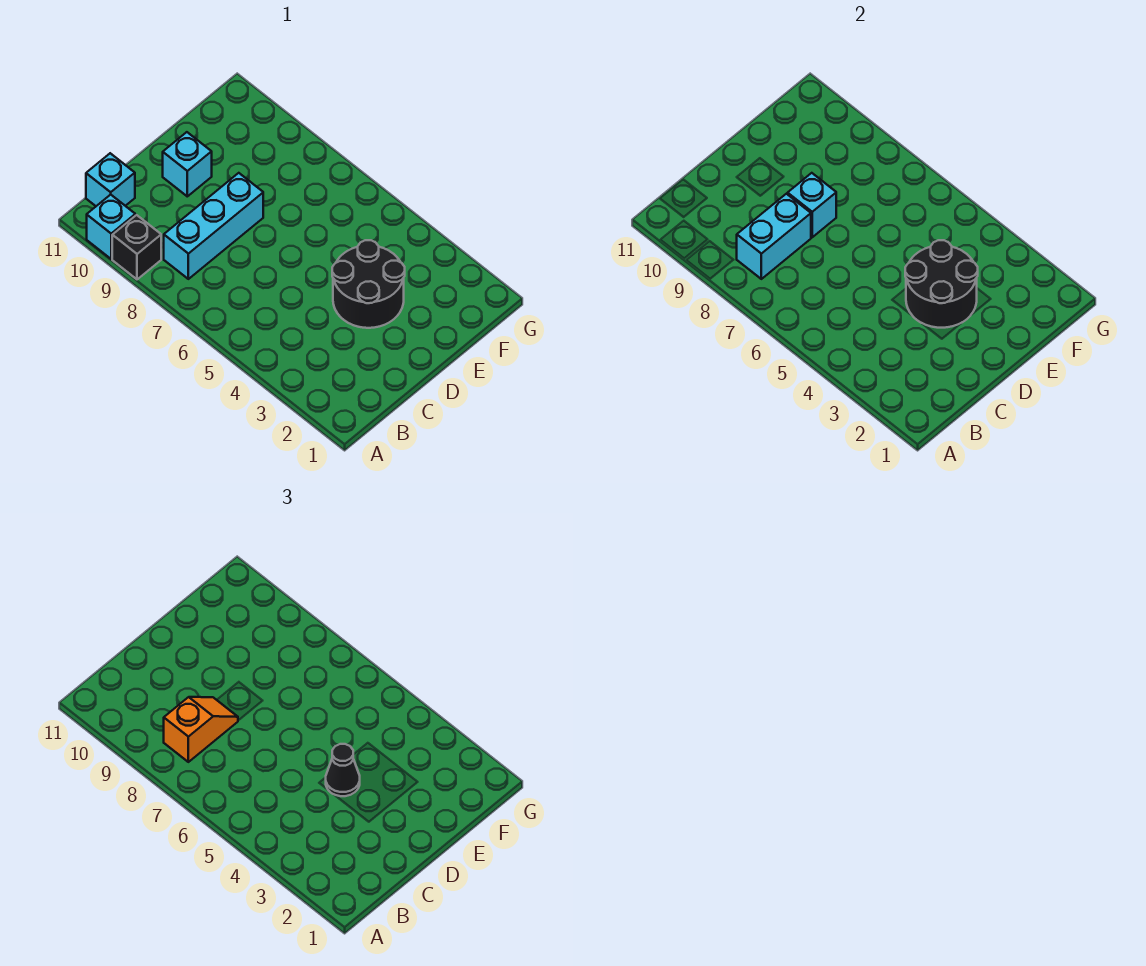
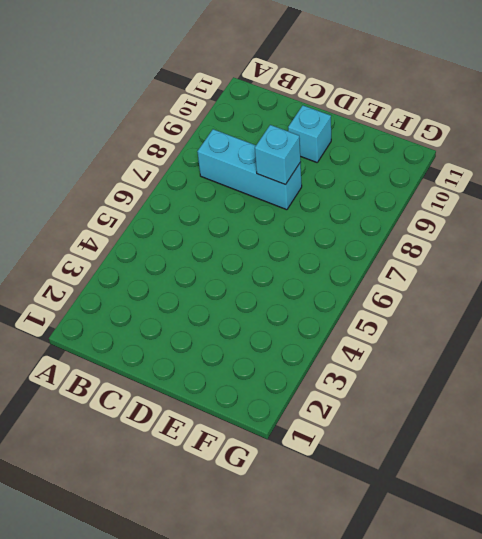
none -> black 1x1 brick [112,215,161,279]
none -> cyan 1x1 brick [87,195,135,259]

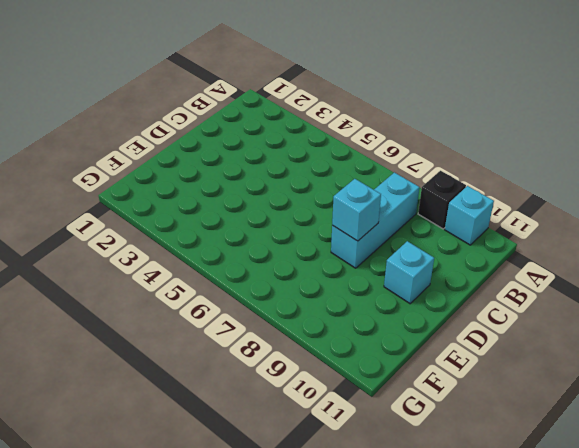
none -> cyan 1x1 brick [86,153,135,206]
none -> black 2x2 round brick [332,240,405,328]

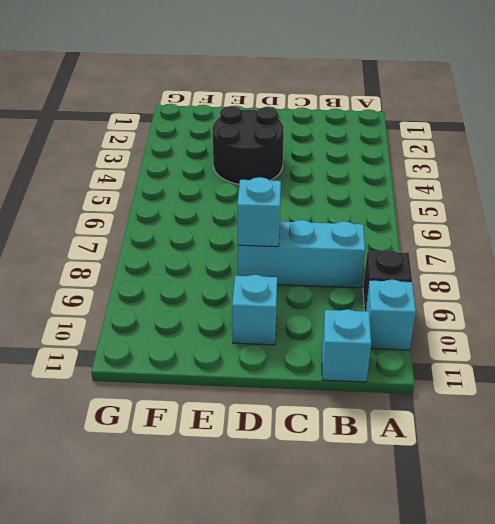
none -> cyan 1x2 brick [737,194,811,279]
none -> black 2x2 round brick [905,240,978,328]

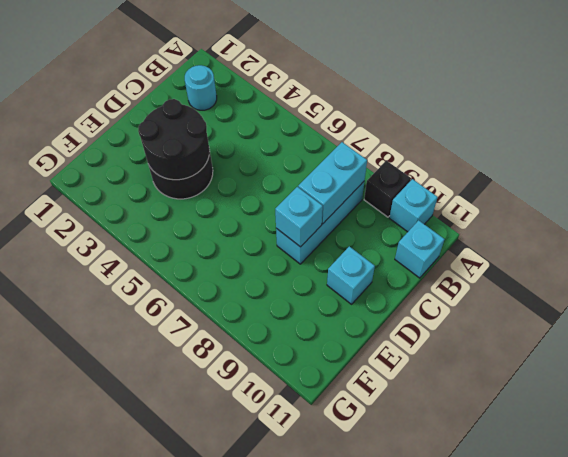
cyan 1x1 round brick [185,65,217,110] -> none
none -> orange 1x2 slope [164,697,238,762]
none -> black 1x1 cone [326,744,360,796]

